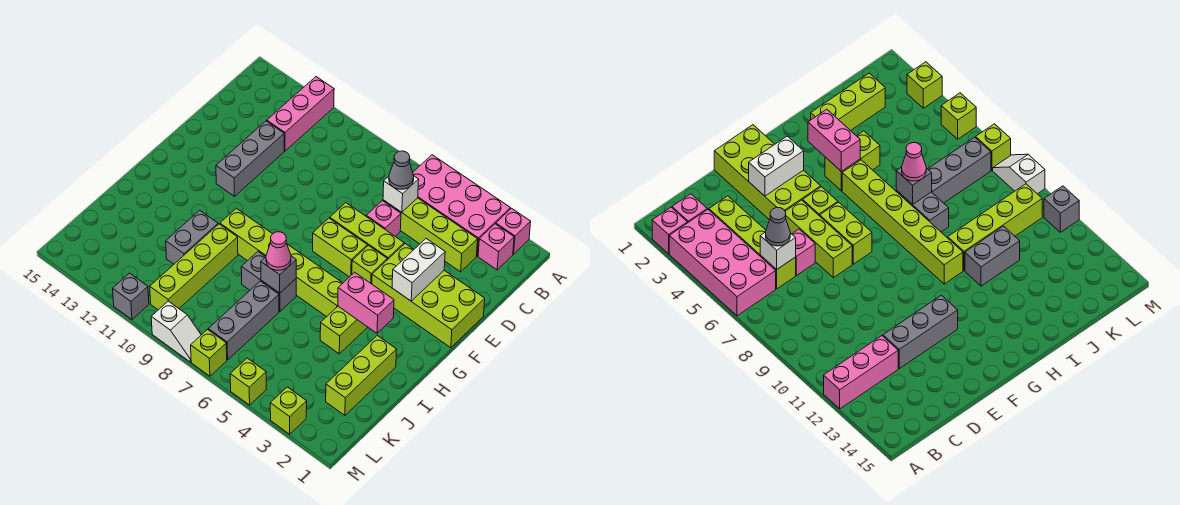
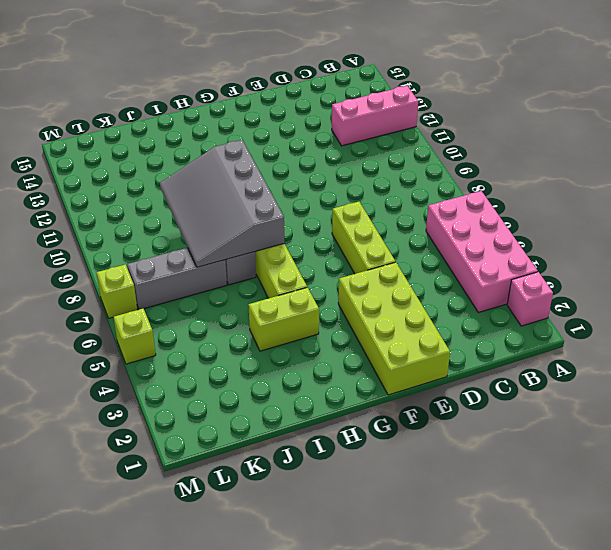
grey 3x4 slope [160,140,285,267] -> grey 1x1 brick [261,256,296,293]
none -> pink 1x1 brick [478,224,514,270]
none -> lime 1x4 brick [383,198,478,272]
none -> pink 1x1 brick [366,201,401,236]

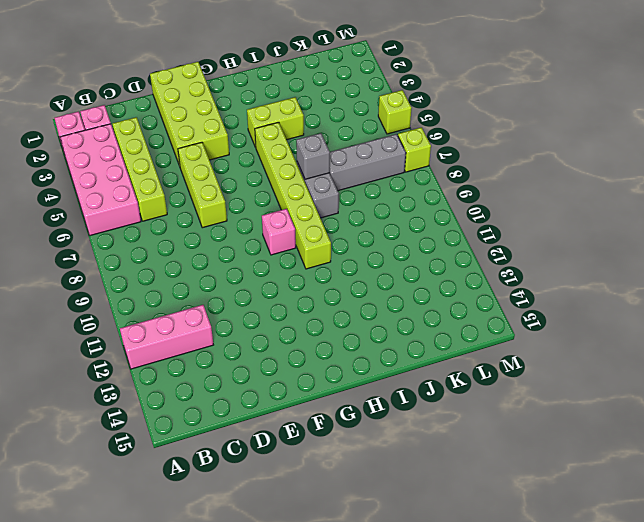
pink 1x1 brick [262,209,296,255] -> pink 1x1 brick moved to [366,201,401,236]
none -> grey 1x3 brick [216,121,284,196]
none -> lime 1x1 brick [352,246,387,284]
none -> lime 1x2 brick [313,218,367,277]

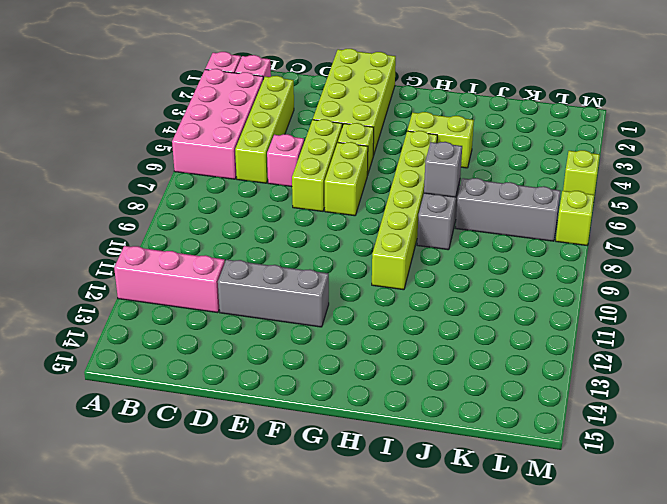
none -> lime 1x3 brick [326,336,397,415]
none -> lime 1x4 brick [150,224,238,310]
none -> grey 1x2 brick [166,210,218,264]

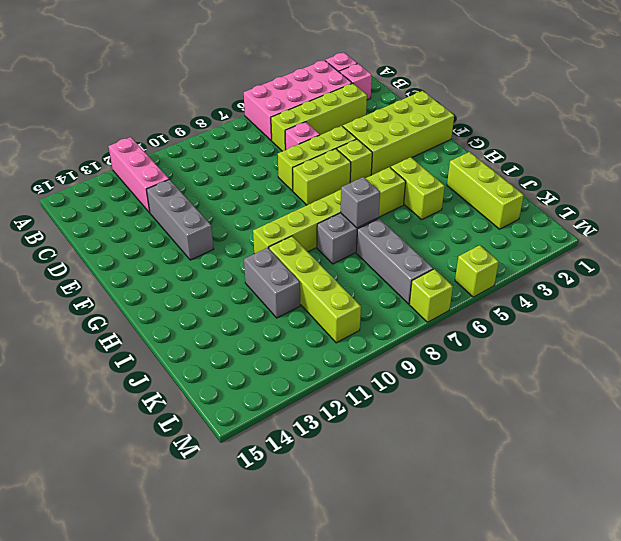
none -> lime 1x1 brick [270,387,307,434]
none -> white 1x2 slope [151,301,201,362]
none -> grey 1x1 brick [113,273,149,319]

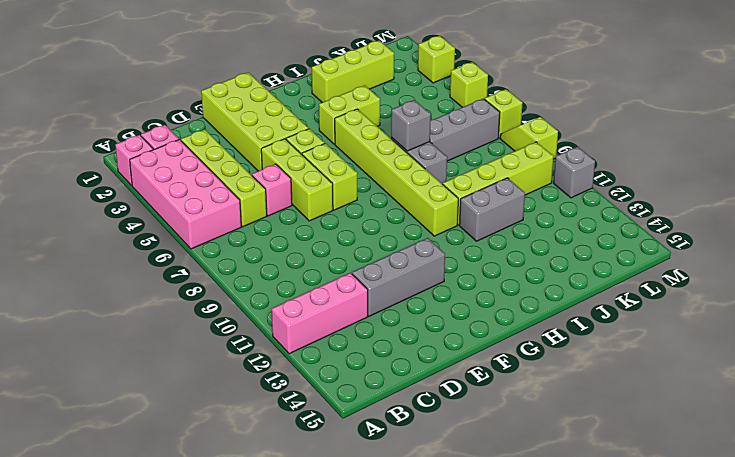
lime 1x2 slope [500,117,558,159] -> white 1x2 slope [151,301,201,362]
none -> white 1x1 brick [383,175,419,212]
none -> white 1x2 brick [392,239,445,301]
none -> pink 1x2 brick [338,272,394,333]

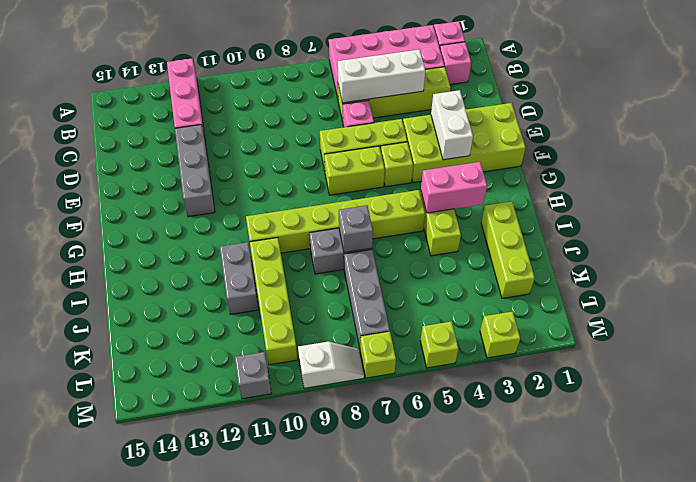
white 1x3 brick [338,49,425,103] -> white 1x1 brick [383,175,419,212]
none -> grey 1x1 cone [389,151,414,189]
none -> pink 1x1 cone [266,232,291,270]

